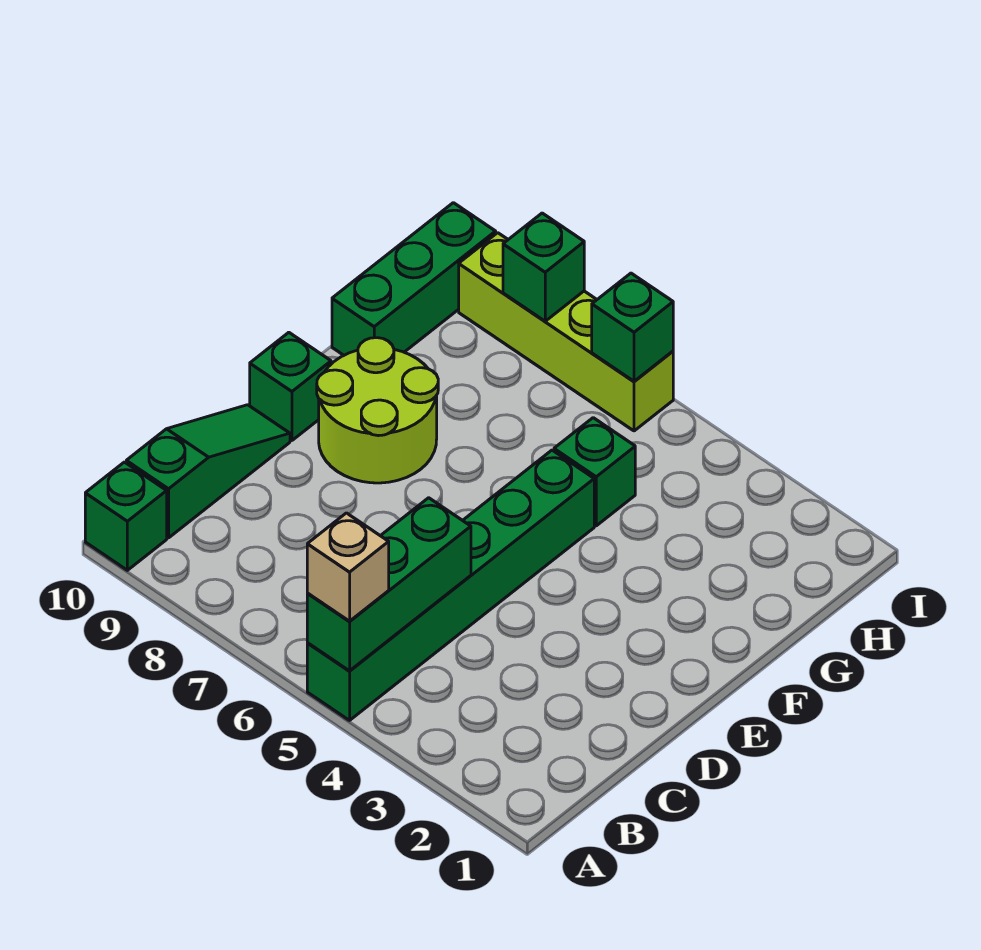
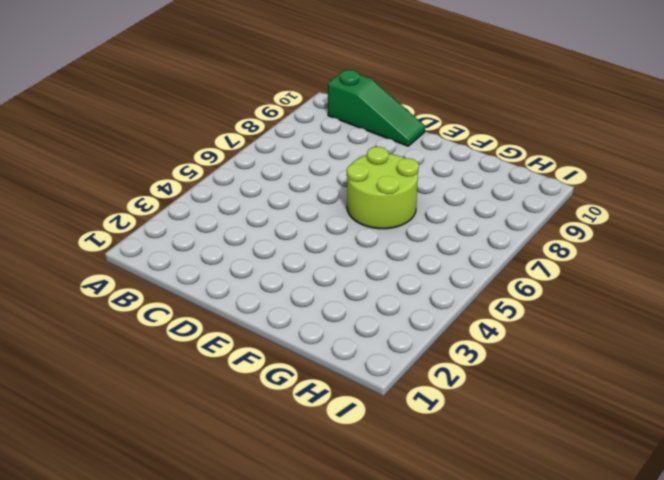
lime 2x2 round brick [347,147,419,229] -> lime 2x2 round brick moved to [317,338,438,483]
none -> green 1x6 brick [307,450,594,720]
none -> green 1x1 brick [85,462,167,570]
none -> green 1x1 brick [250,332,331,441]

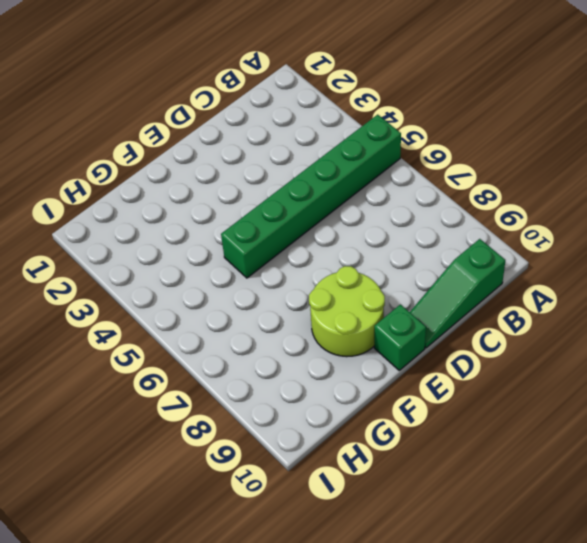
none -> green 1x1 brick [85,462,167,570]
none -> green 1x1 brick [554,418,635,526]
none -> green 1x3 brick [332,203,496,355]

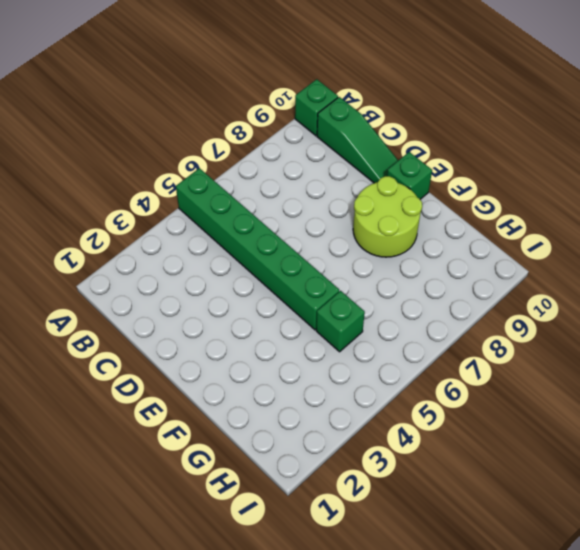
none -> green 1x3 brick [332,203,496,355]
none -> lime 1x4 brick [459,233,673,431]
none -> green 1x3 brick [307,498,471,671]

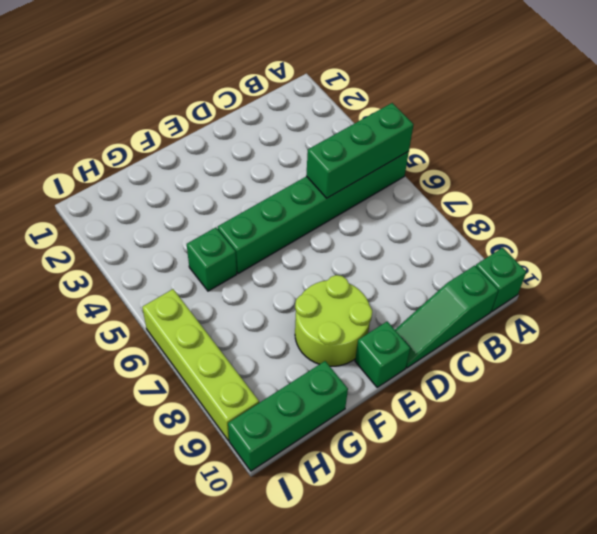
none -> green 1x1 brick [592,273,673,381]
none -> green 1x1 brick [503,213,584,321]
none -> tan 1x1 brick [307,513,389,621]

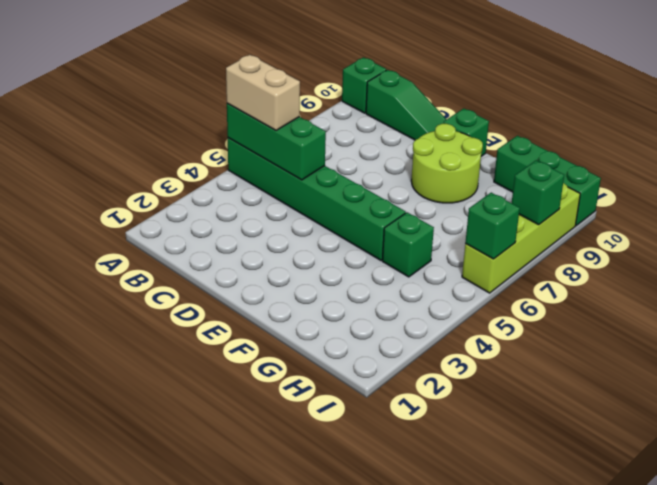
tan 1x2 brick [226,55,300,130] -> tan 1x1 brick [307,513,389,621]

